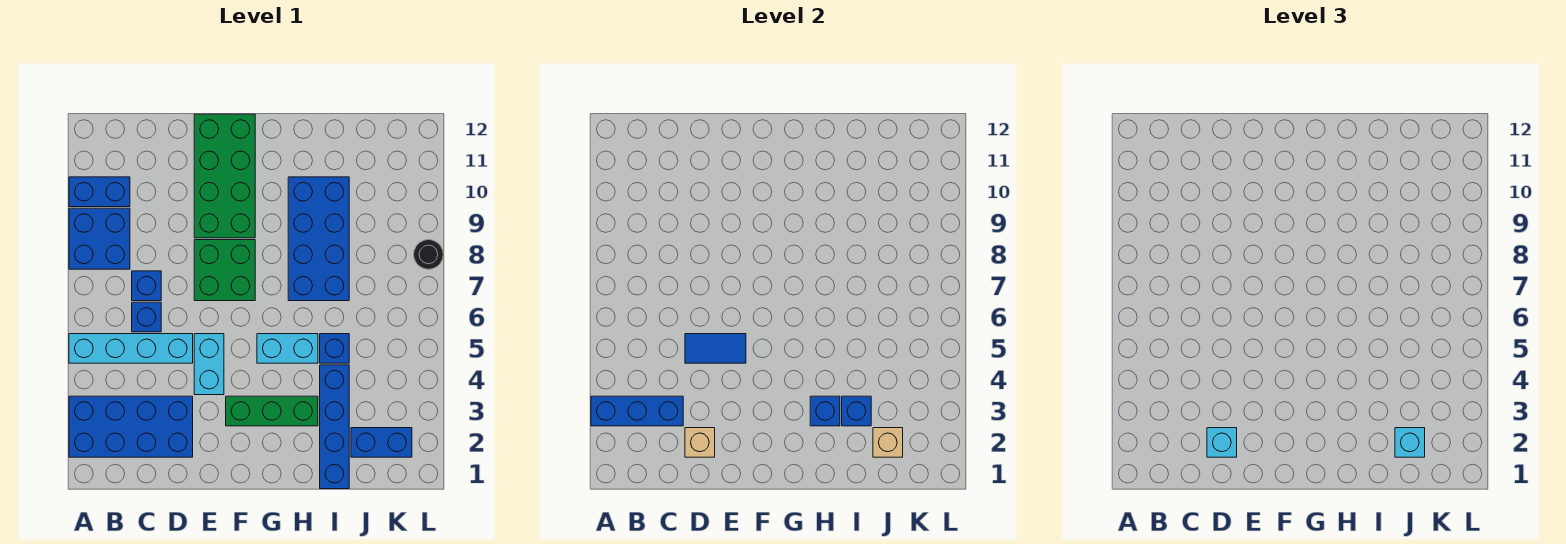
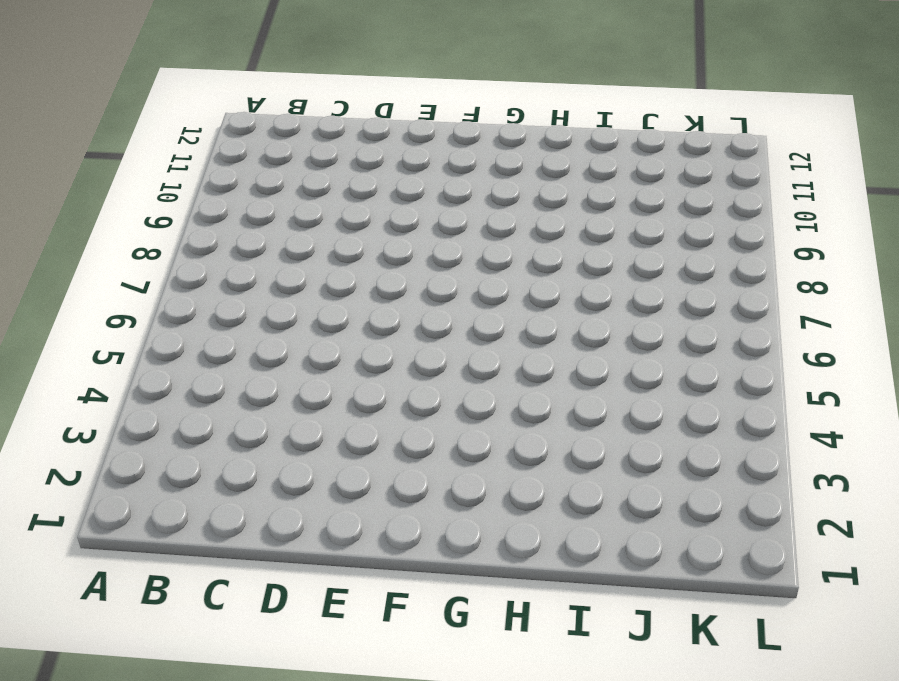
none -> blue 2x4 brick [69,396,193,457]
none -> cyan 1x4 brick [69,334,193,363]
none -> blue 2x2 brick [69,208,130,269]

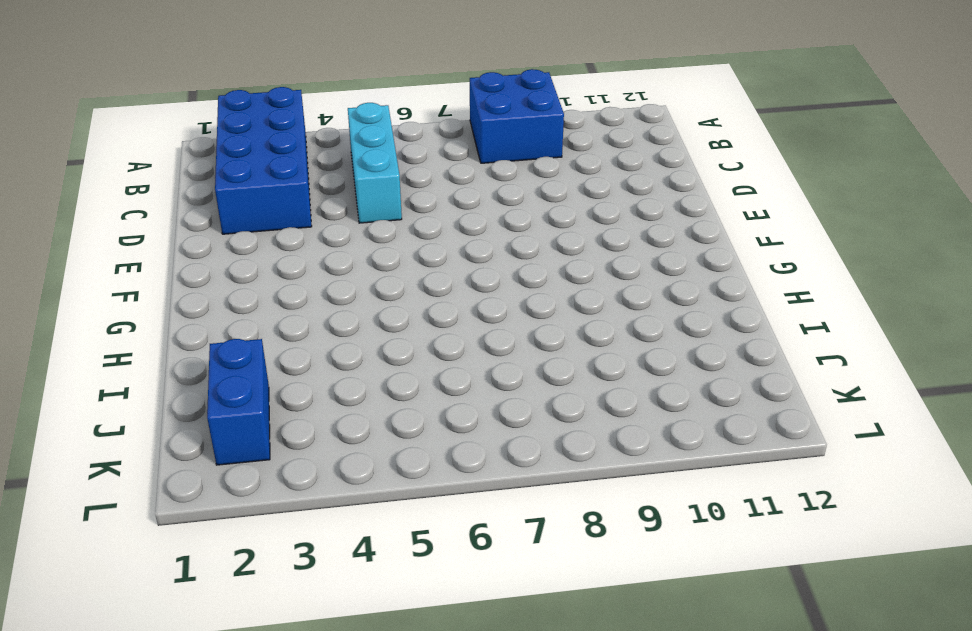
cyan 1x3 brick [348,103,402,223] -> cyan 1x4 brick [69,334,193,363]
none -> blue 1x2 brick [69,177,130,207]
none -> blue 1x1 brick [132,302,161,332]
none -> blue 1x1 brick [132,271,161,301]

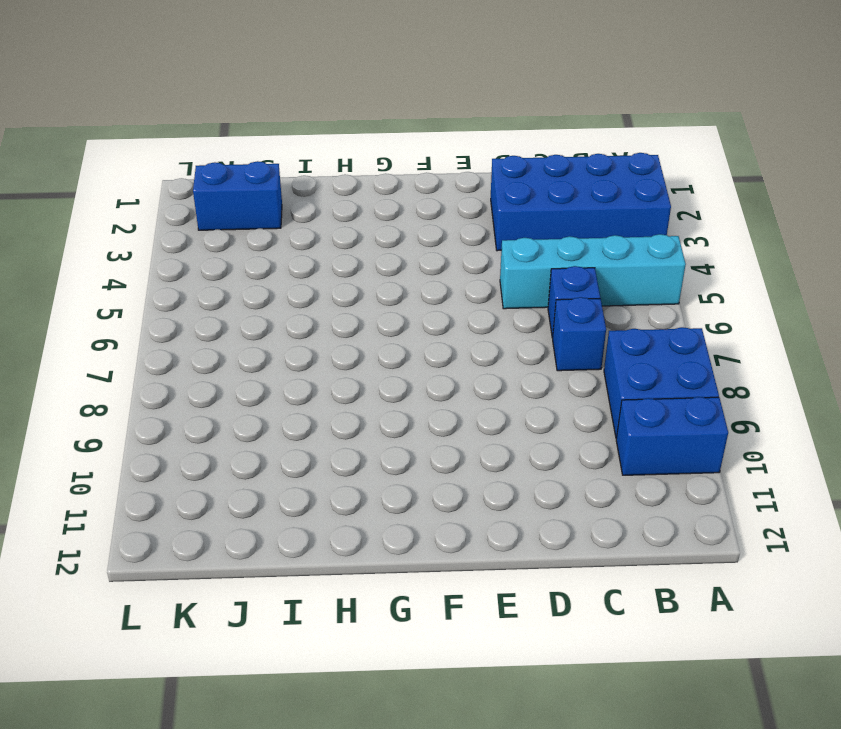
none -> cyan 1x2 brick [194,334,224,395]
none -> green 2x2 brick [194,240,255,301]
none -> green 2x4 brick [194,114,255,238]

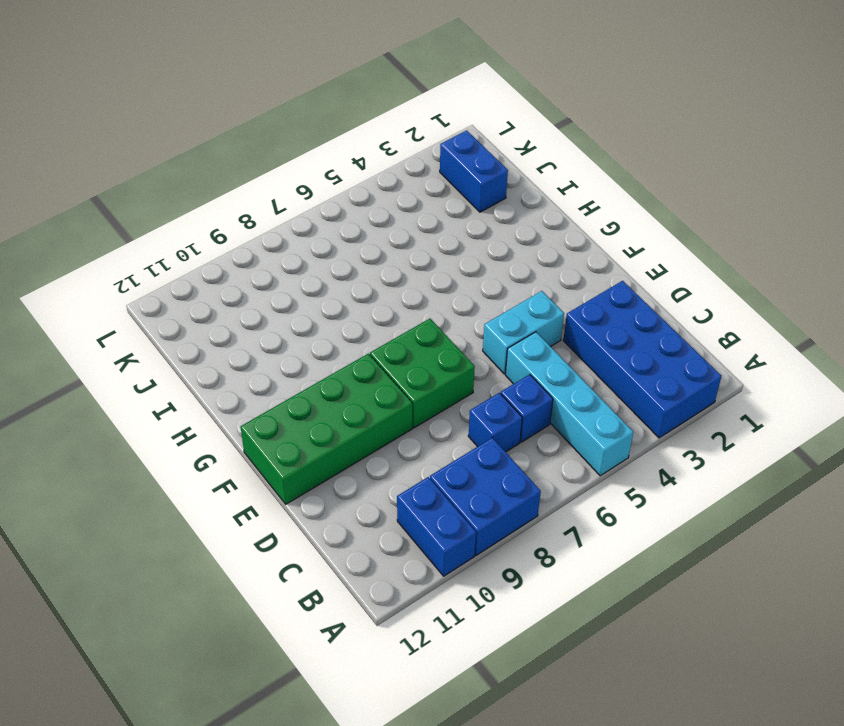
none -> green 1x3 brick [226,396,318,426]
none -> cyan 1x2 brick [257,334,318,363]
none -> blue 2x4 brick [288,177,349,301]

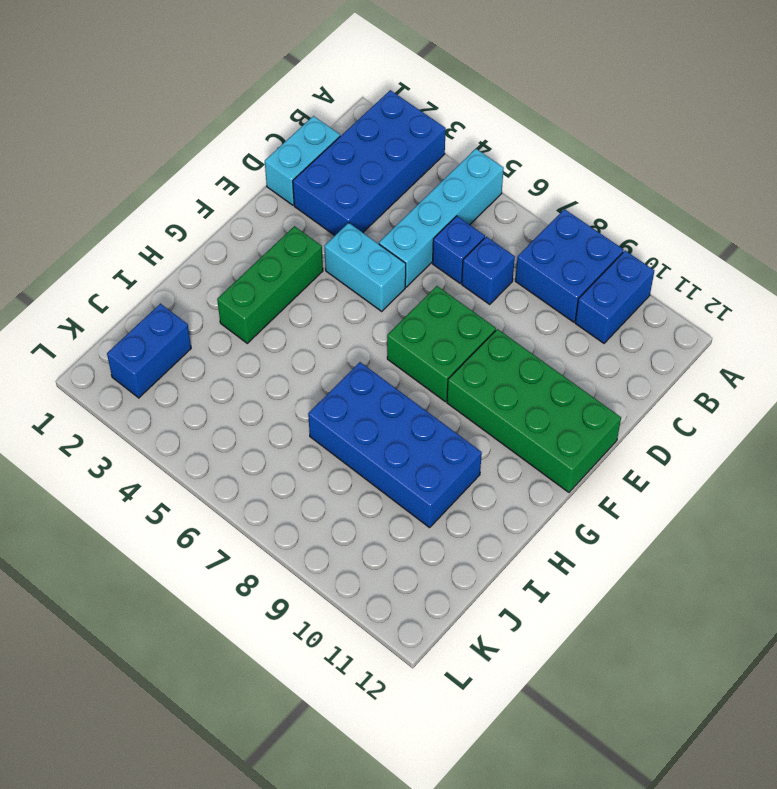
cyan 1x2 brick [265,116,340,205] -> cyan 1x2 brick moved to [257,334,318,363]
none -> blue 1x4 brick [320,365,349,489]
none -> blue 1x1 brick [320,334,349,363]
none -> black 1x1 round brick [414,240,443,269]

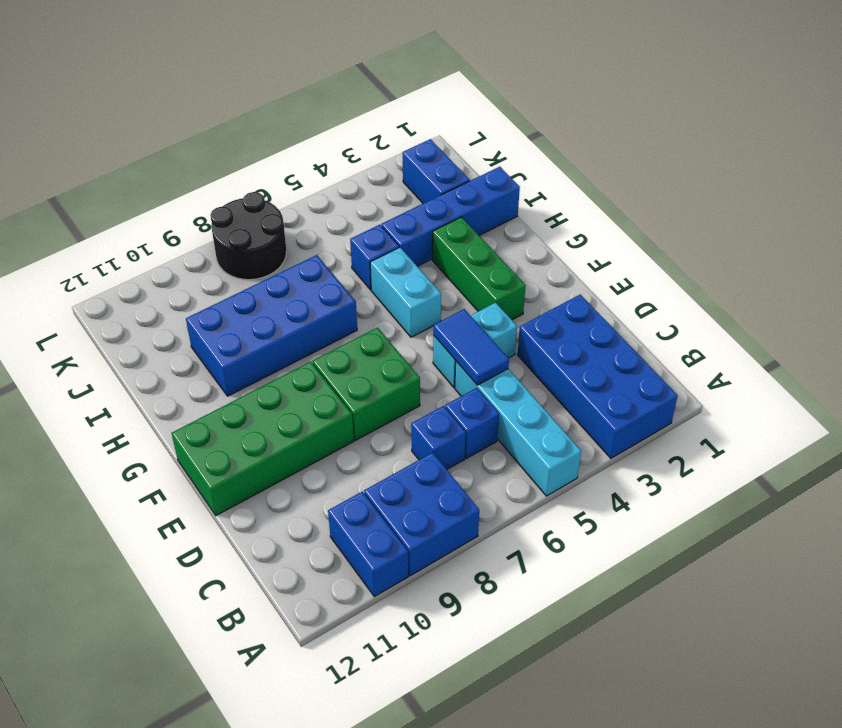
black 2x2 round brick [210,192,286,280] -> black 1x1 round brick [414,240,443,269]
none -> blue 1x3 brick [591,396,683,426]
none -> tan 1x1 brick [685,428,715,457]
none -> blue 1x1 brick [810,396,840,426]

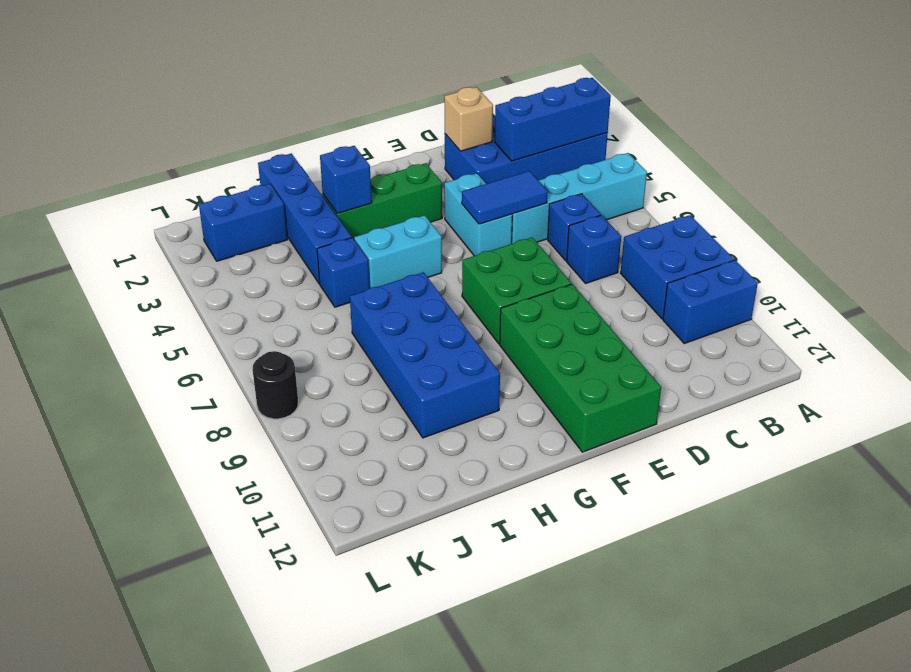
none -> blue 1x1 brick [842,396,871,426]
none -> tan 1x1 brick [873,428,903,457]
none -> cyan 1x1 brick [1207,428,1237,457]

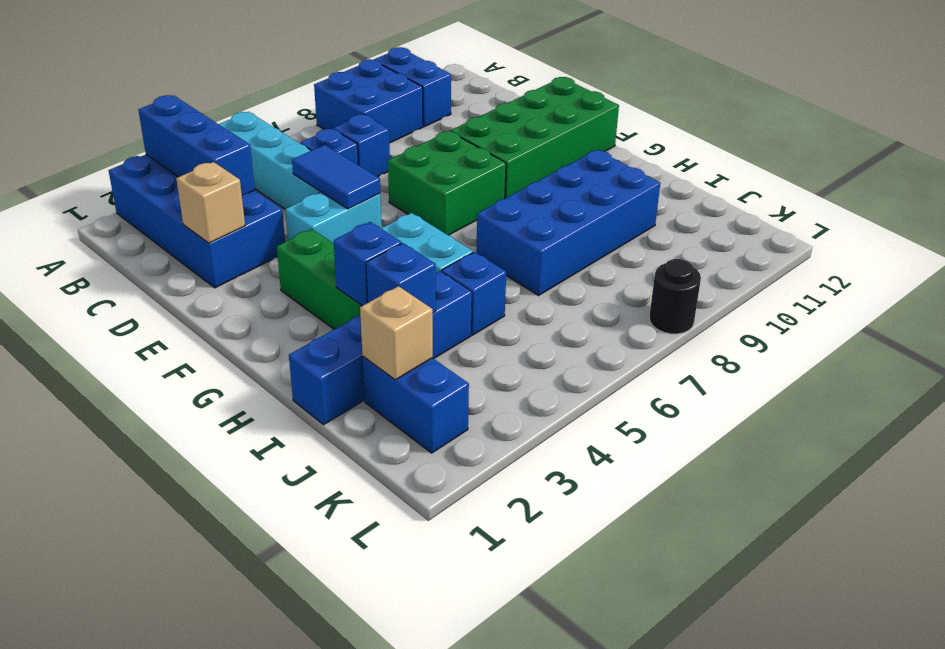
none -> cyan 1x1 brick [1207,428,1237,457]
none -> cyan 1x1 brick [1395,428,1425,457]

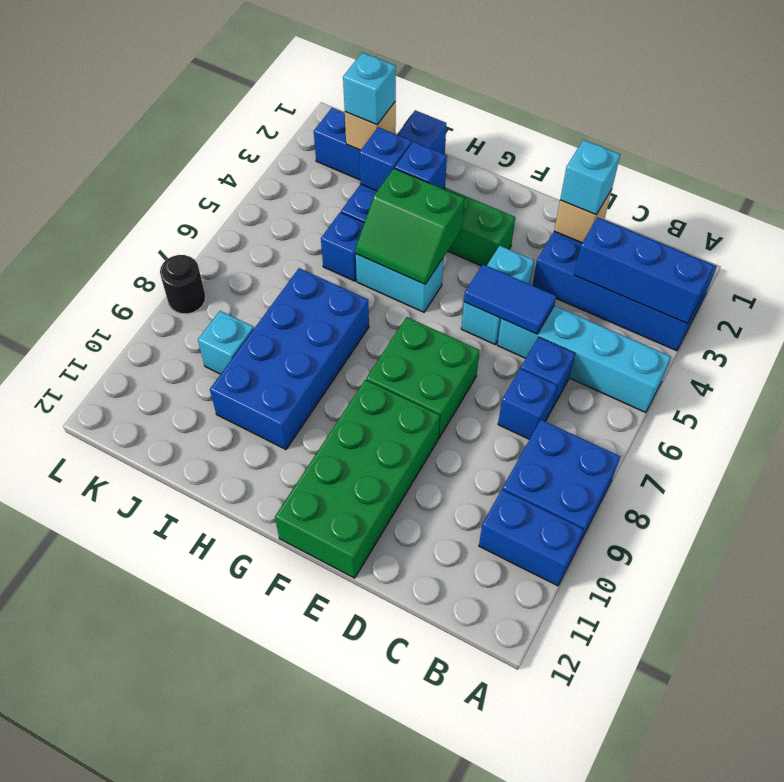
green 2x2 slope [355,168,465,284] -> none
cyan 1x1 brick [198,311,254,374] -> none

